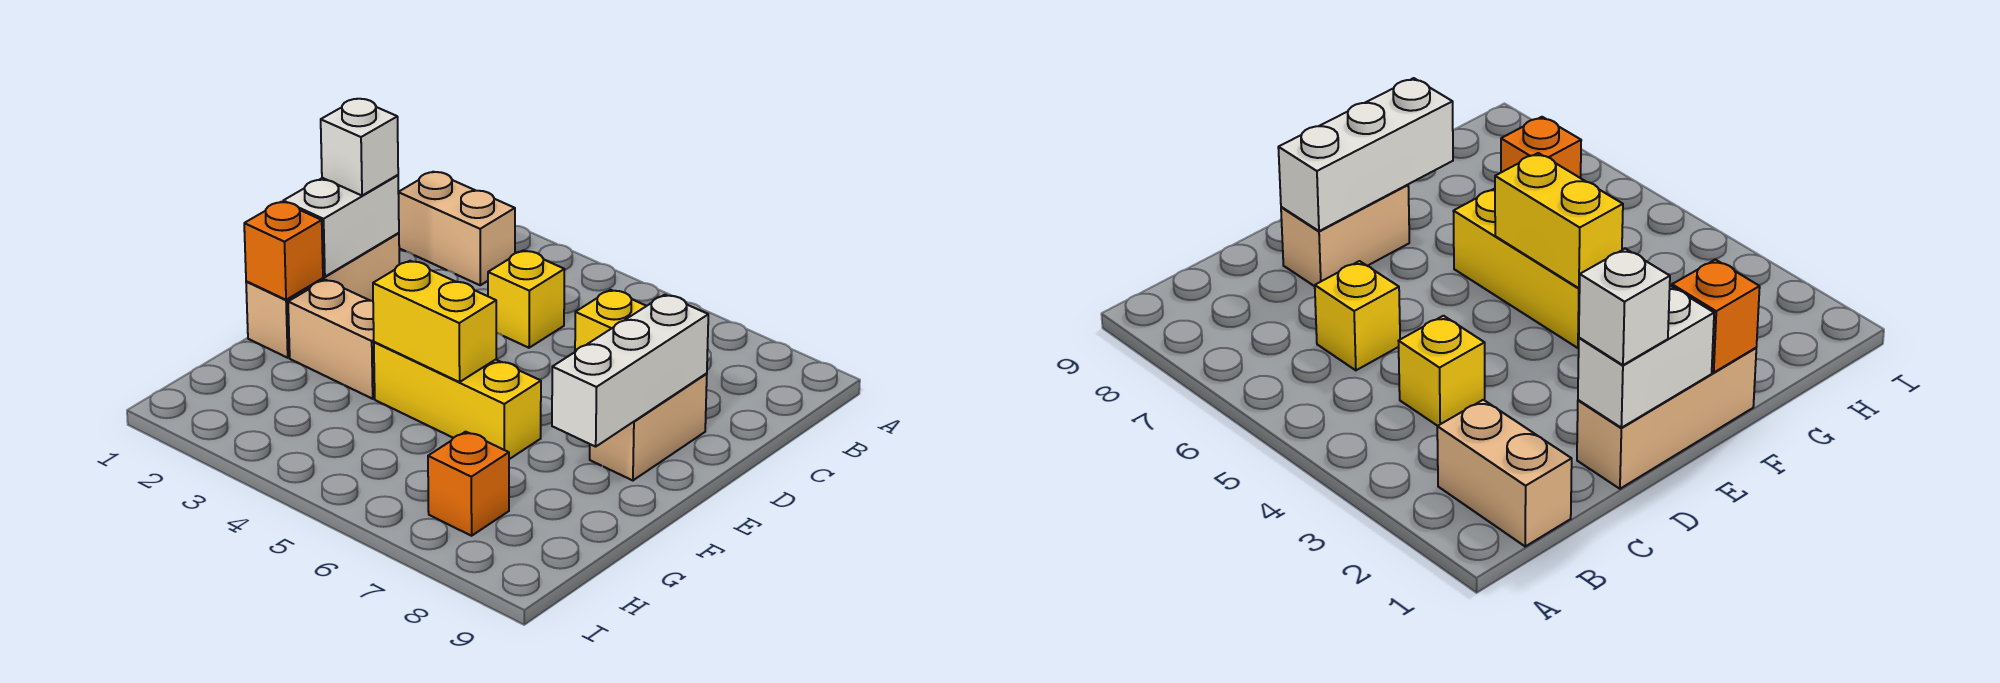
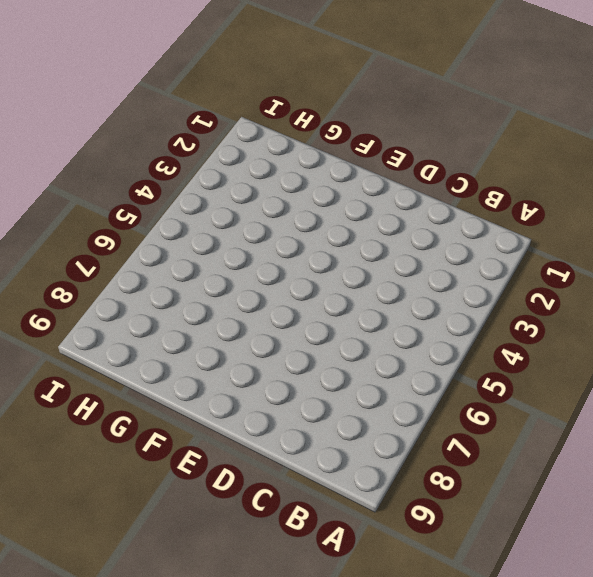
none -> tan 1x2 brick [398,172,515,285]
none -> yellow 1x1 brick [488,250,564,348]
none -> yellow 1x1 brick [575,290,646,352]

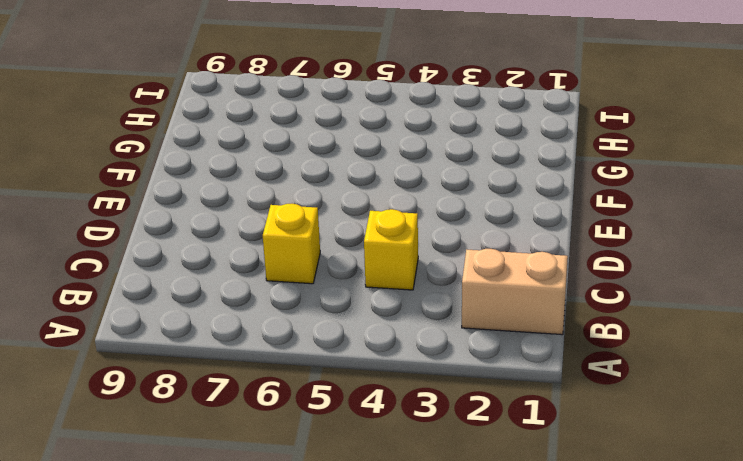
none -> tan 1x3 brick [246,233,399,358]
none -> tan 1x2 brick [590,374,707,480]
none -> tan 1x2 brick [288,280,375,399]

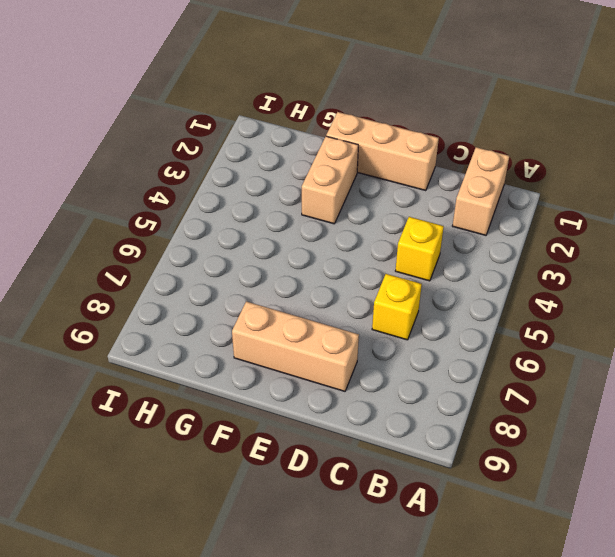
tan 1x3 brick [232,301,359,391] -> tan 1x2 brick [590,374,707,480]
none -> yellow 1x3 brick [374,342,541,459]
none -> orange 1x1 brick [428,432,509,536]
none -> white 1x2 brick [283,175,399,277]

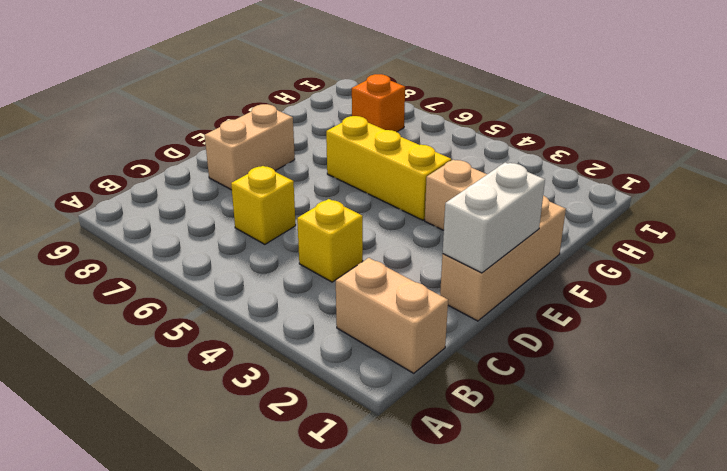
none -> white 1x3 brick [552,295,708,447]
none -> orange 1x1 brick [244,202,323,300]
none -> yellow 1x2 brick [373,261,496,382]

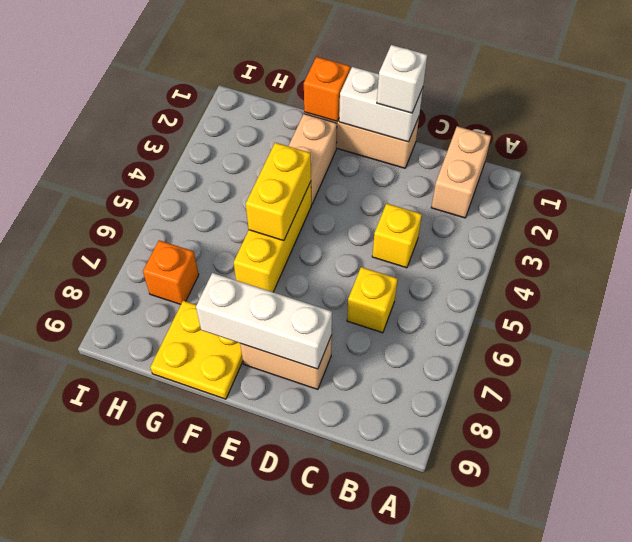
yellow 2x2 plate [150,301,243,399] -> none

